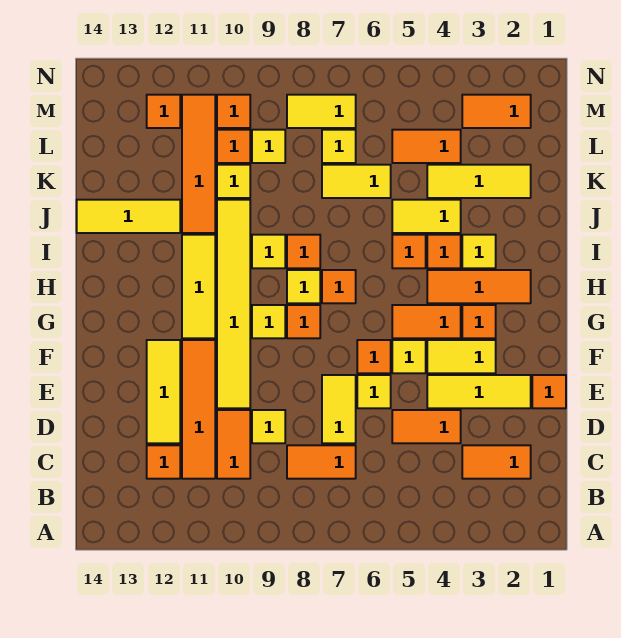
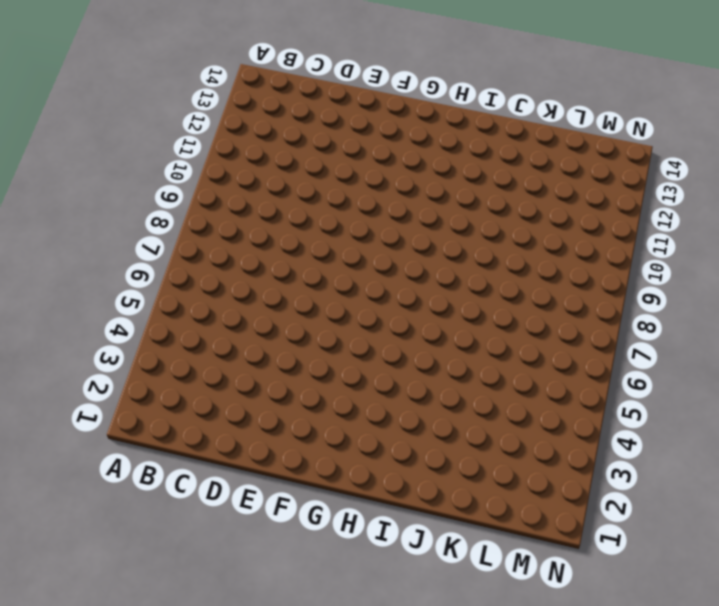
none -> orange 1x2 tile [462,445,531,479]
none -> orange 1x2 tile [287,445,356,479]
none -> orange 1x2 tile [217,410,250,479]
none -> orange 1x4 tile [182,340,215,479]

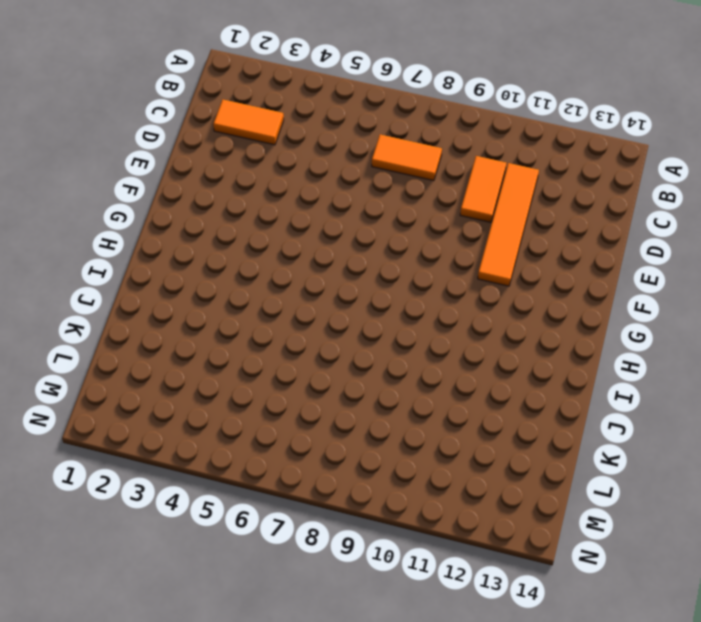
none -> orange 1x1 tile [147,445,180,479]
none -> orange 1x2 tile [392,410,461,443]
none -> yellow 1x2 tile [322,375,356,443]
none -> yellow 1x1 tile [252,410,285,443]

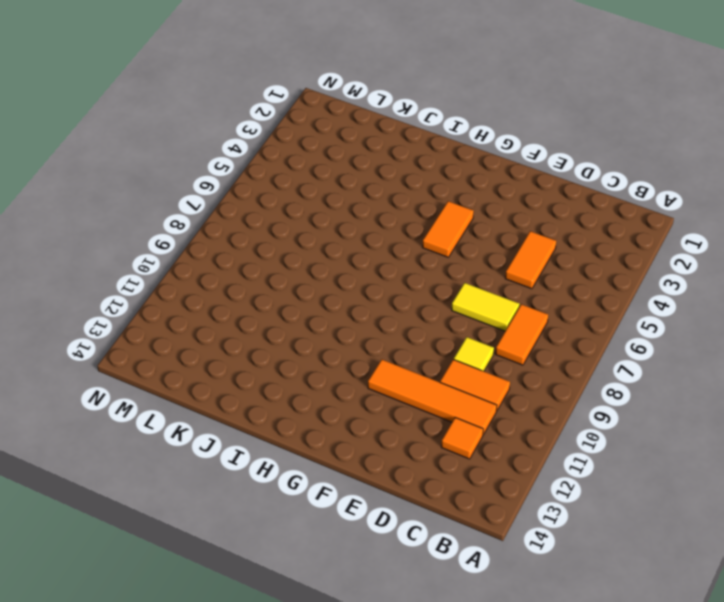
none -> orange 1x2 tile [462,445,531,479]
none -> yellow 1x3 tile [147,340,180,443]
none -> orange 1x1 tile [532,375,566,408]
none -> yellow 1x3 tile [427,375,531,408]

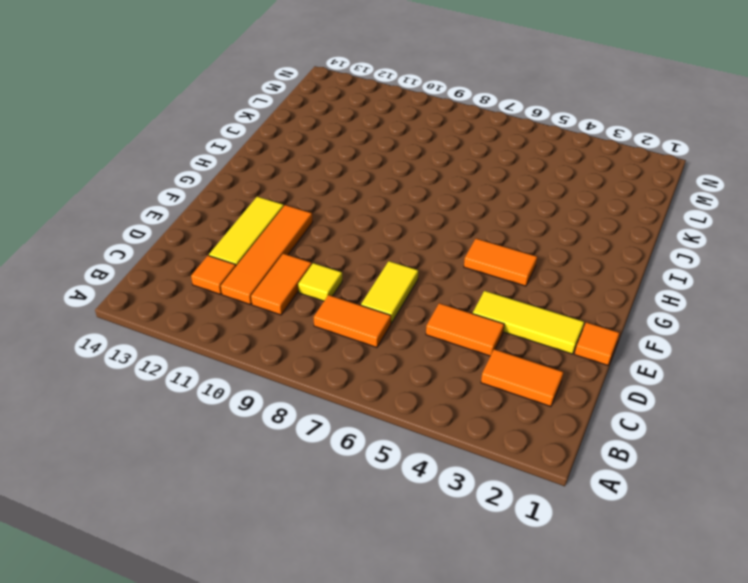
none -> yellow 1x1 tile [357,375,391,408]
none -> yellow 1x6 tile [217,200,250,408]
none -> yellow 1x2 tile [427,340,496,373]
none -> yellow 1x1 tile [392,340,426,373]

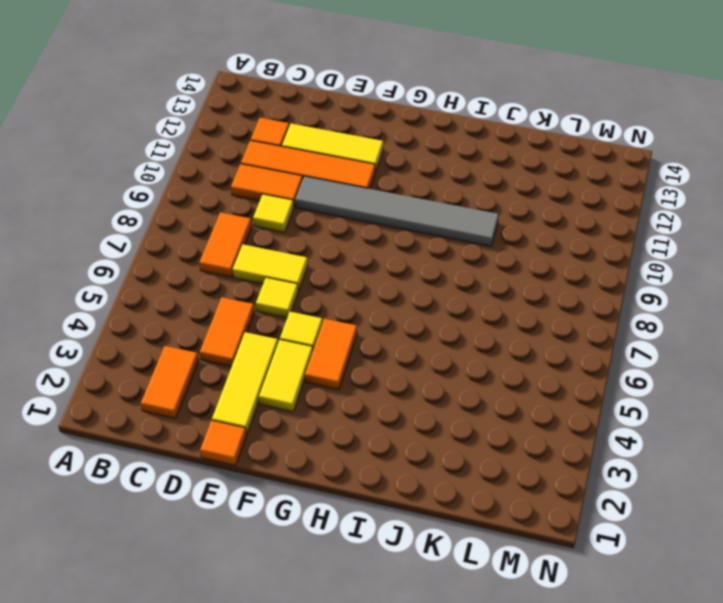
grey 1x6 tile [295,176,499,246] -> yellow 1x6 tile [217,200,250,408]
none -> orange 1x1 tile [357,340,391,373]
none -> orange 1x1 tile [462,305,496,338]
none -> orange 1x1 tile [287,305,320,338]
none -> yellow 1x1 tile [252,305,285,338]

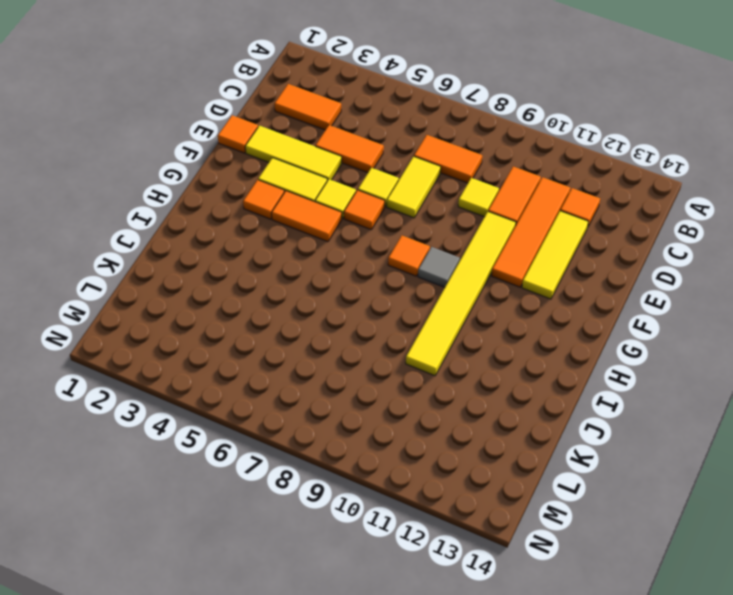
grey 1x1 tile [418,247,460,287] -> yellow 1x1 tile [252,305,285,338]
none -> yellow 1x3 tile [182,235,215,338]
none -> orange 1x3 tile [427,270,531,303]
none -> orange 1x1 tile [322,270,356,303]
none -> yellow 1x1 tile [287,270,320,303]

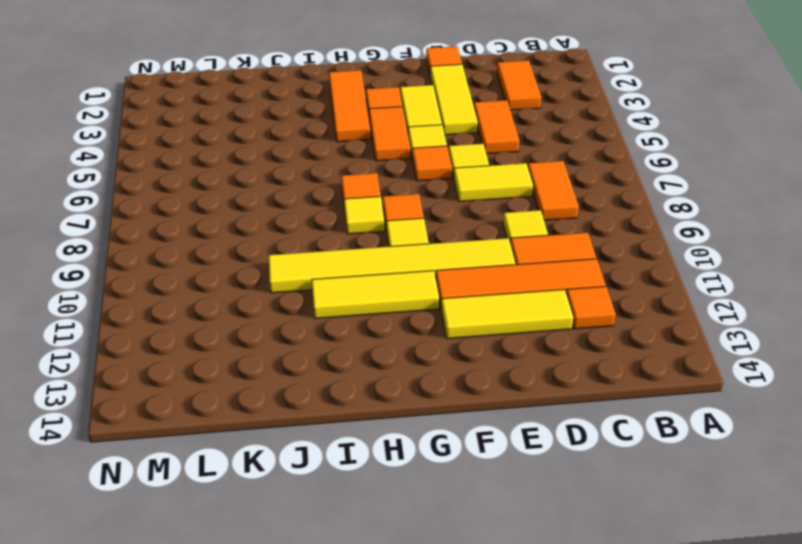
none -> yellow 1x1 tile [462,235,496,268]
none -> orange 1x1 tile [427,235,461,268]
none -> orange 1x1 tile [392,235,426,268]
none -> orange 1x1 tile [287,235,320,268]

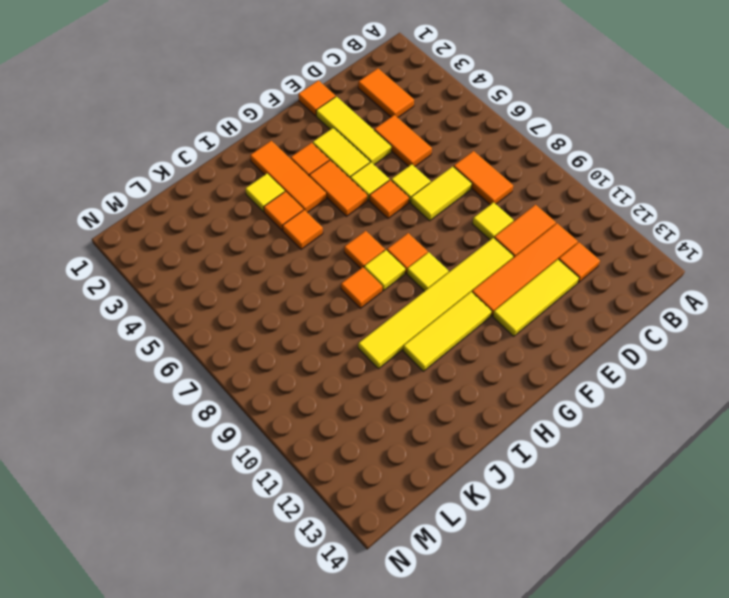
none -> yellow 1x1 tile [252,235,285,268]
none -> yellow 1x2 tile [392,200,461,233]
none -> orange 1x4 tile [182,95,215,233]
none -> yellow 1x3 tile [77,200,180,233]

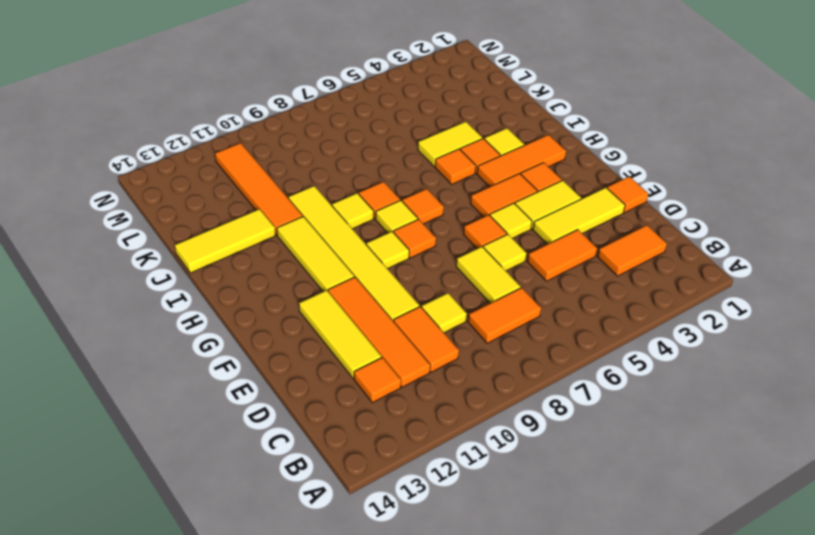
none -> yellow 1x3 tile [427,165,531,198]
none -> yellow 1x2 tile [322,165,391,198]
none -> yellow 1x1 tile [217,165,250,198]
none -> orange 1x2 tile [392,130,461,163]

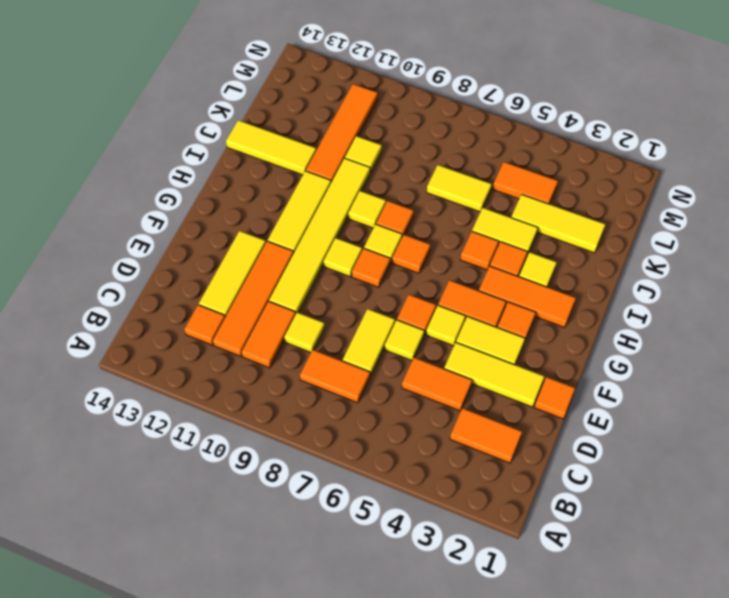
none -> yellow 1x1 tile [322,130,356,163]
none -> yellow 1x1 tile [252,130,285,163]
none -> orange 1x1 tile [217,130,250,163]
none -> orange 1x2 tile [462,95,531,128]

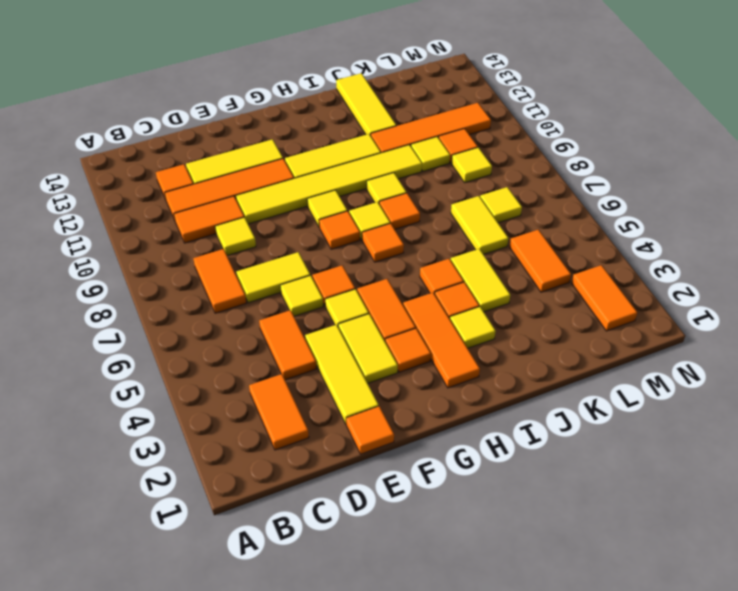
none -> yellow 1x3 tile [427,165,531,198]
none -> yellow 1x2 tile [287,95,356,128]
none -> orange 1x1 tile [217,95,250,128]
none -> orange 1x1 tile [147,95,180,128]

